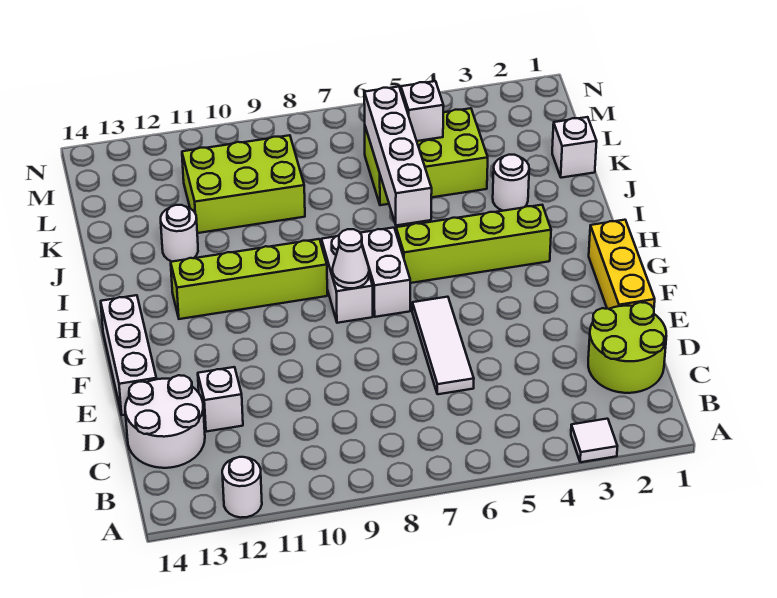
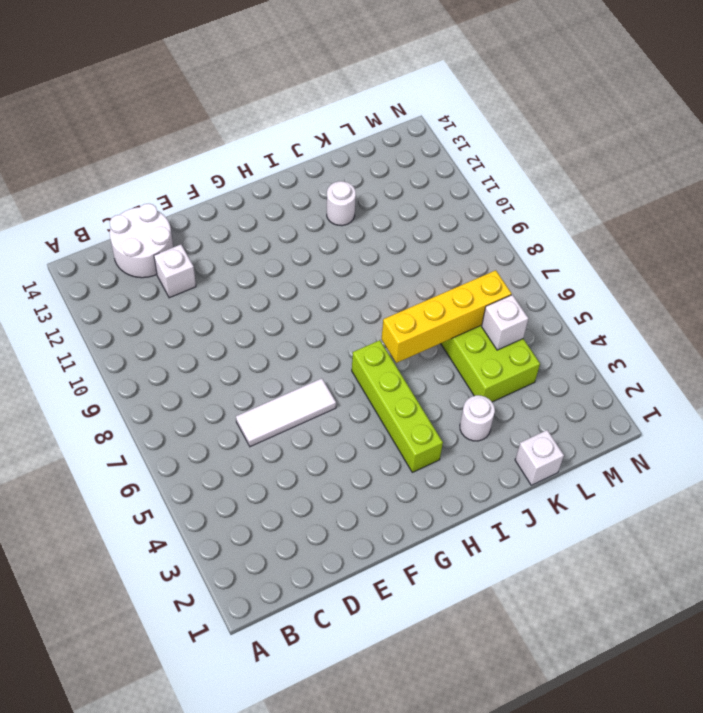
yellow 1x4 brick [382,270,512,363] -> white 1x4 brick [364,87,432,225]
none -> white 1x1 tile [571,419,617,462]
none -> white 1x1 round brick [222,457,262,518]
none -> lime 2x2 round brick [588,302,666,393]

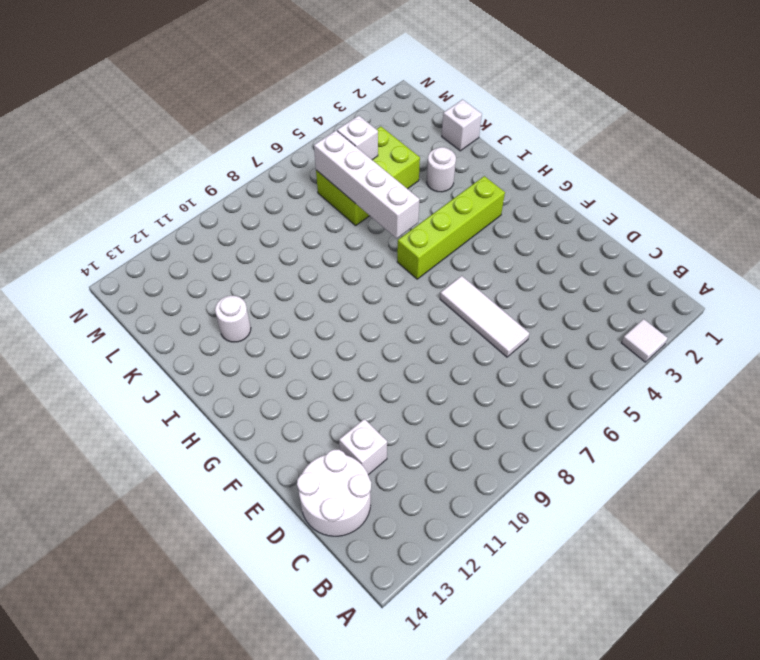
none -> white 1x1 round brick [222,457,262,518]
none -> lime 2x2 round brick [588,302,666,393]
none -> yellow 1x3 brick [589,220,655,309]

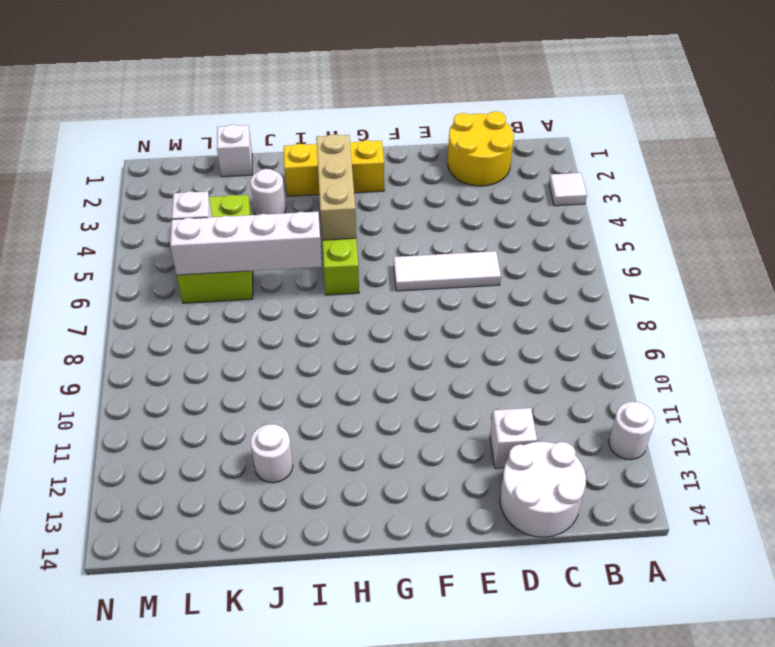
yellow 2x2 round brick [448,111,514,186] -> lime 2x2 round brick [588,302,666,393]
yellow 1x3 brick [284,140,384,196] -> yellow 1x3 brick moved to [589,220,655,309]
tan 1x3 brick [316,134,356,240] -> none
none -> white 1x3 brick [101,295,156,415]
none -> white 1x2 brick [360,228,410,317]
none -> white 1x2 brick [321,236,373,323]

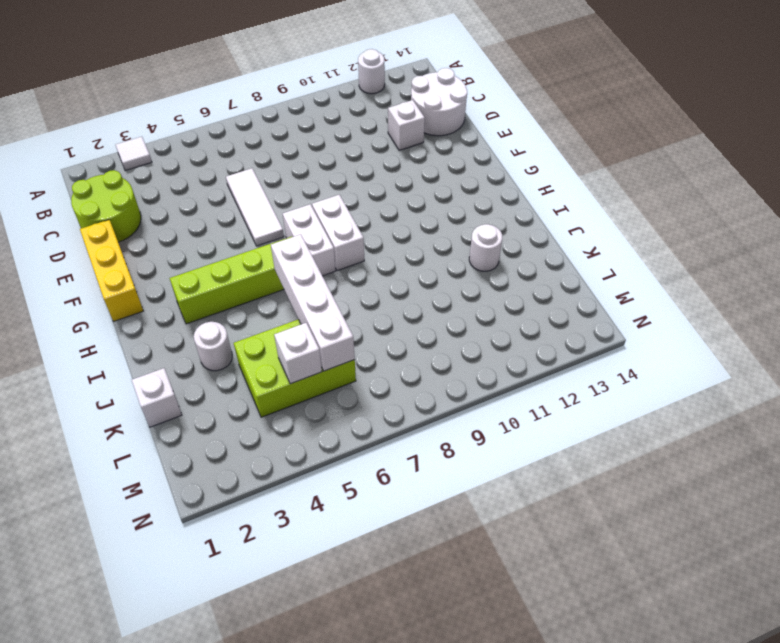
none -> white 1x3 brick [101,295,156,415]
none -> lime 1x4 brick [171,239,327,319]
none -> lime 2x3 brick [182,135,305,233]

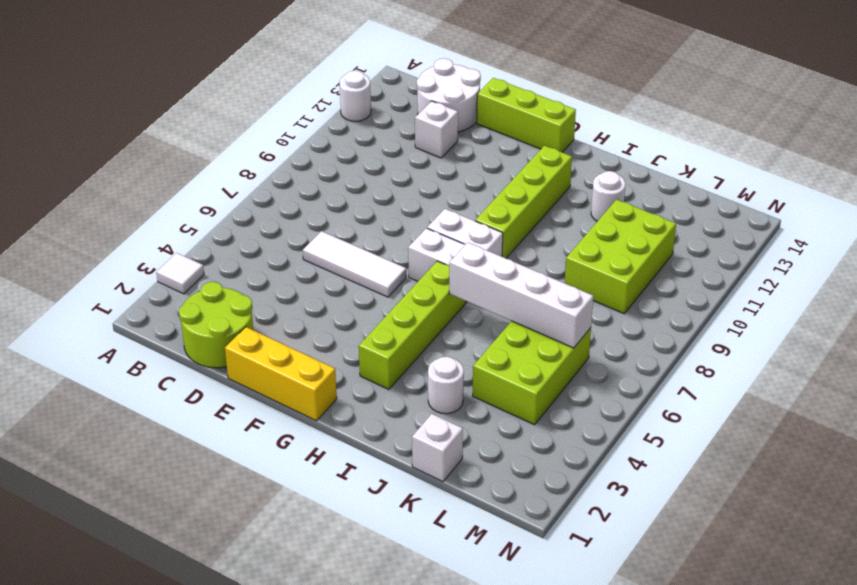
lime 1x3 brick [477,78,576,152] -> white 1x3 brick [101,295,156,415]
none -> white 1x1 cone [332,229,369,288]
none -> white 1x1 brick [401,81,444,141]

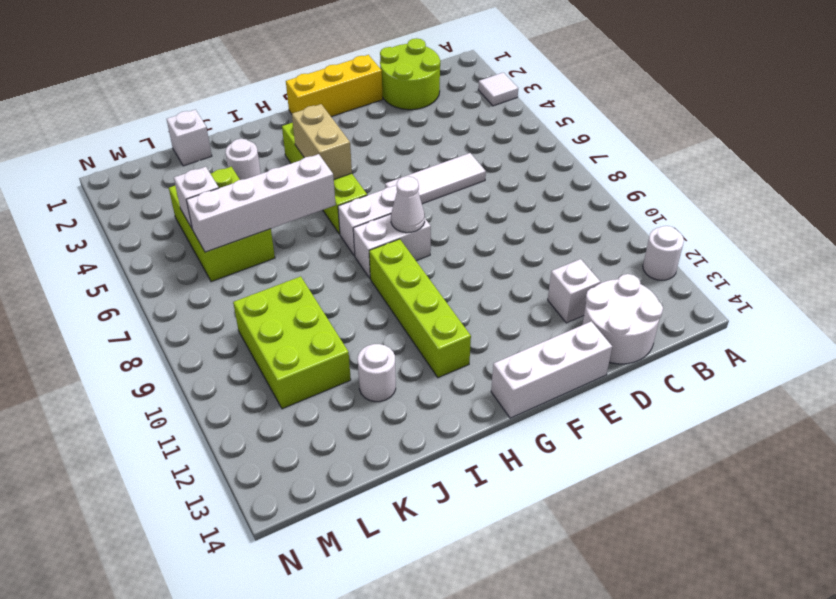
tan 1x2 brick [292,104,352,179] -> none

